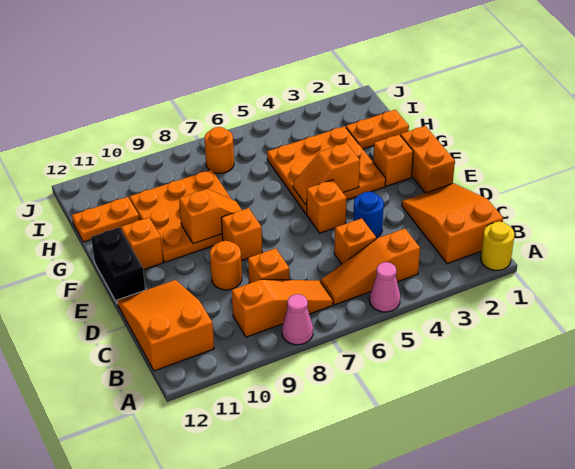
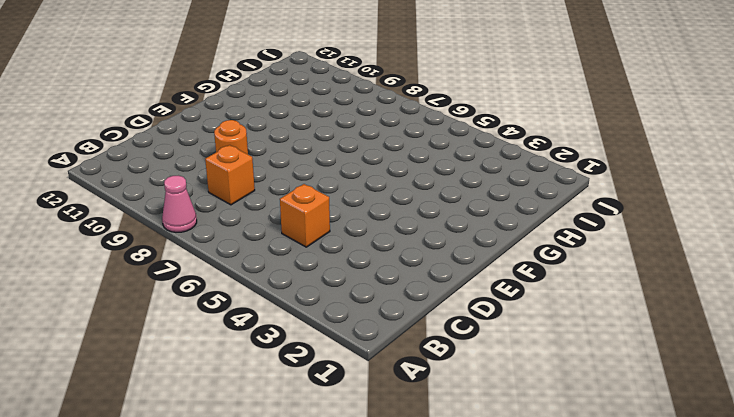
none -> yellow 1x1 round brick [481,222,514,270]
none -> pink 1x1 cone [369,262,400,312]
none -> orange 2x3 slope [402,183,503,264]

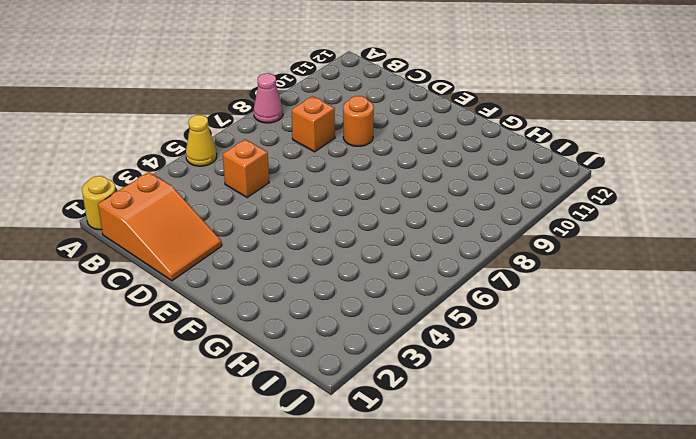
yellow 1x1 cone [186,115,217,166] -> pink 1x1 cone [369,262,400,312]
none -> orange 1x3 slope [321,229,420,305]
none -> orange 1x3 slope [232,279,333,337]
none -> orange 2x3 slope [117,280,214,371]

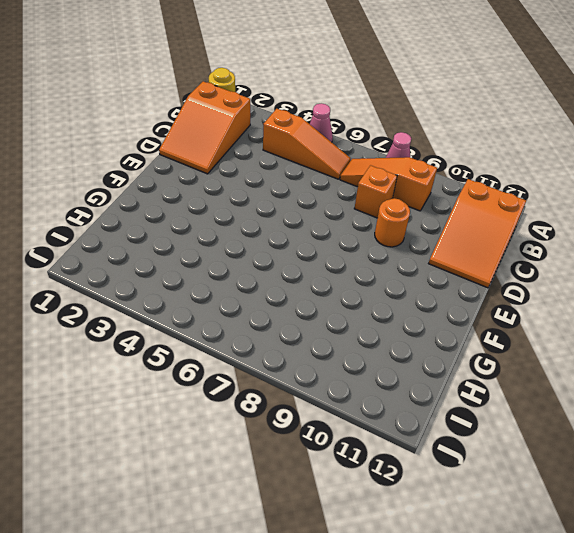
none -> orange 1x1 brick [334,218,376,264]
none -> blue 1x1 round brick [353,192,384,238]
none -> orange 1x2 brick [400,126,455,193]

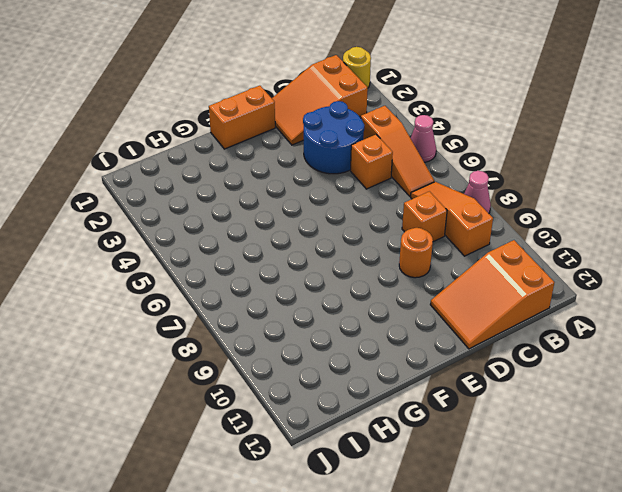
blue 2x2 round brick [303,101,364,174] -> blue 1x1 round brick [353,192,384,238]
none -> orange 1x1 brick [307,180,347,233]
none -> orange 1x1 brick [221,208,262,261]
none -> black 1x2 brick [91,227,145,303]

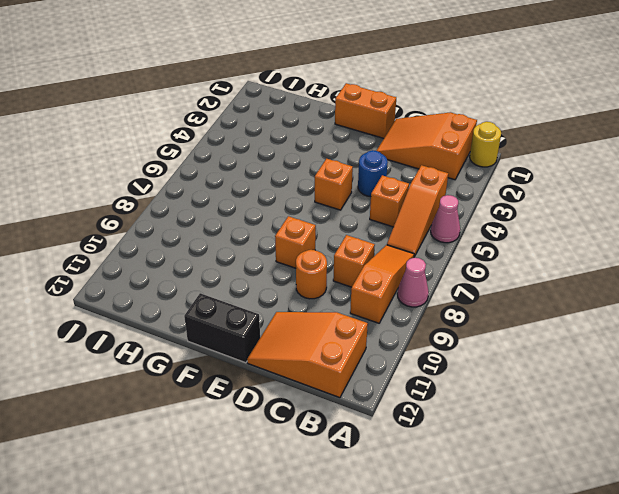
none -> orange 1x1 brick [373,135,413,186]
none -> orange 3x3 plate [267,126,386,214]
none -> orange 3x3 plate [129,170,231,262]

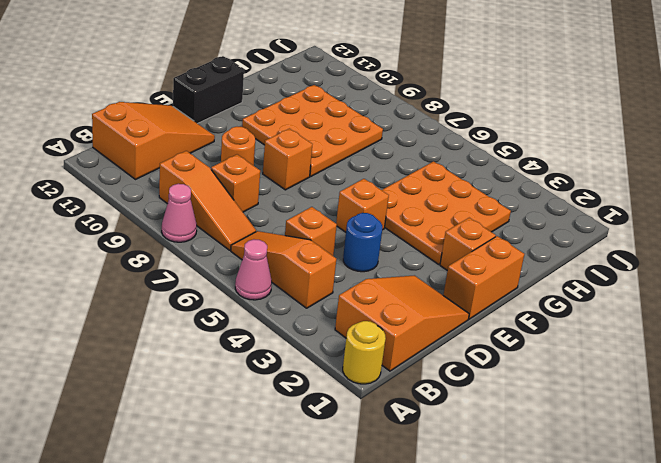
none -> orange 1x1 brick [121,218,163,270]
none -> orange 1x2 plate [346,110,409,149]
none -> orange 1x2 plate [72,197,139,242]

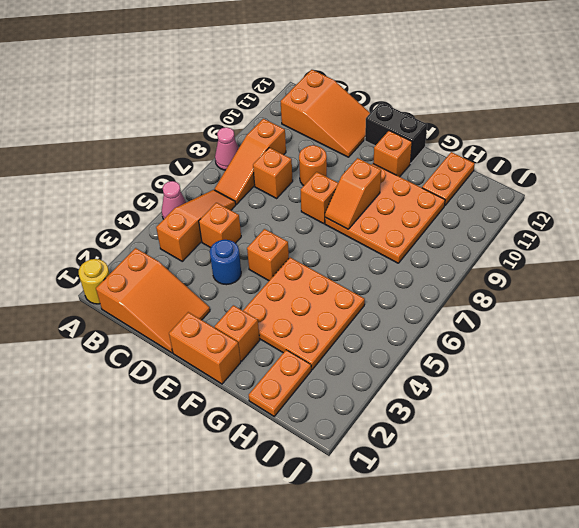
none -> orange 1x1 round brick [205,127,234,173]
none -> orange 1x2 slope [293,143,360,205]

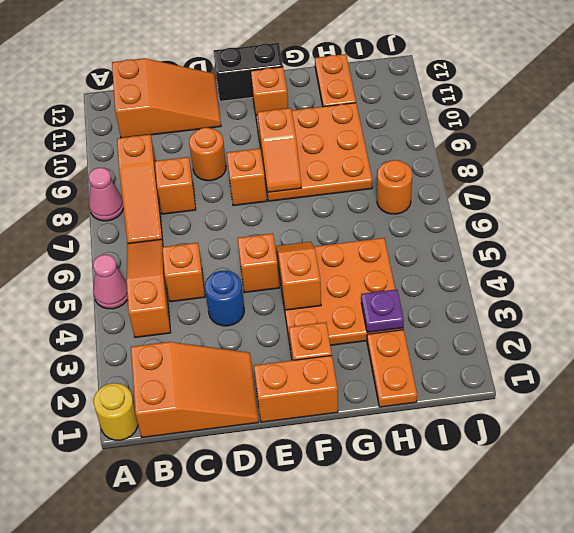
purple 1x1 plate [361,289,404,332] -> none

